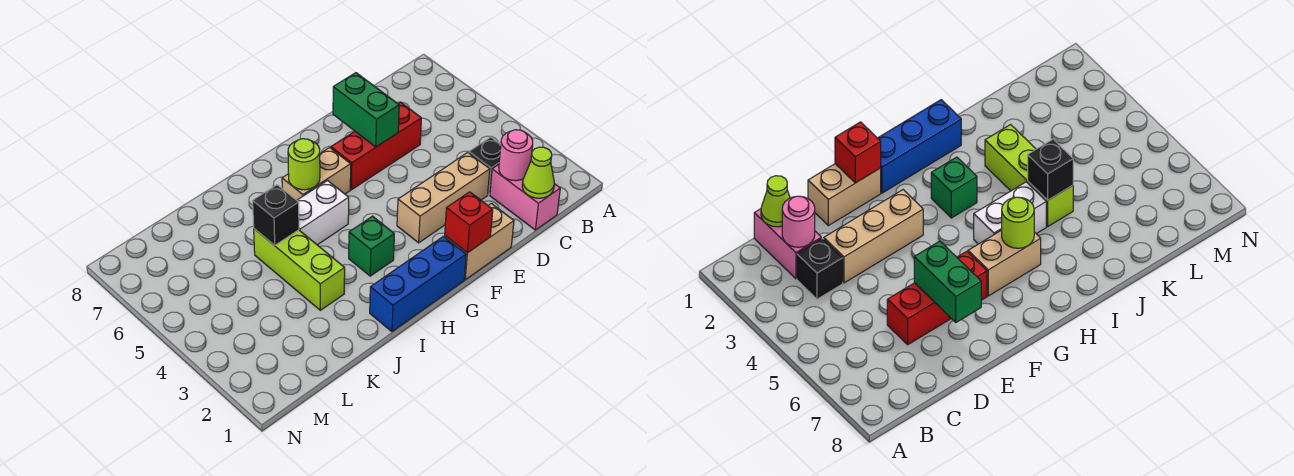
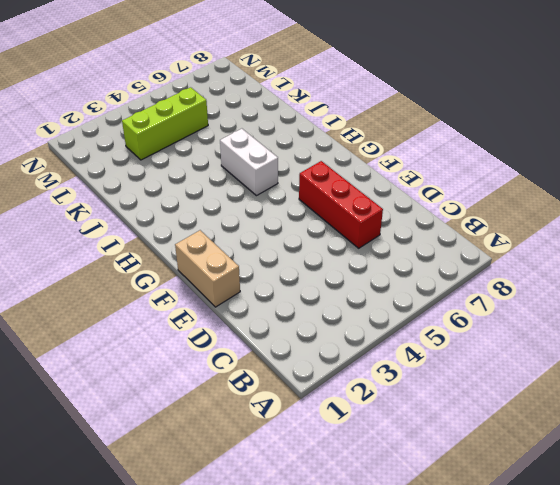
lime 1x3 brick [122,87,208,160] -> lime 1x3 brick moved to [254,229,345,310]
none -> pink 1x2 brick [490,165,560,230]
none -> black 1x1 brick [469,137,501,195]
none -> tan 1x3 brick [397,153,490,243]

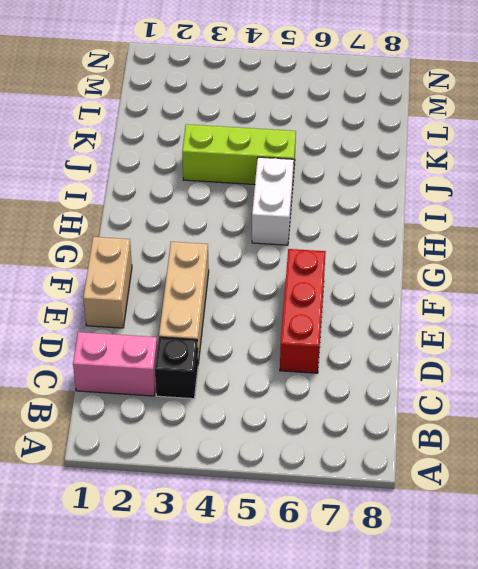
none -> blue 1x3 brick [370,236,466,332]
none -> tan 1x2 brick [282,148,351,200]
none -> green 1x1 brick [349,216,394,276]

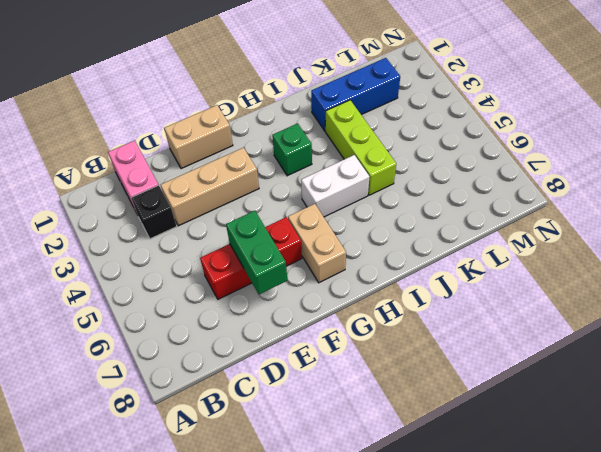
tan 1x2 brick [288,204,346,283] -> tan 1x2 brick turned to [282,148,351,200]
blue 1x3 brick [311,58,400,131] -> blue 1x3 brick moved to [370,236,466,332]
none -> lime 1x1 cone [522,147,554,198]
none -> pink 1x1 round brick [499,130,533,181]
none -> red 1x1 brick [445,192,493,253]

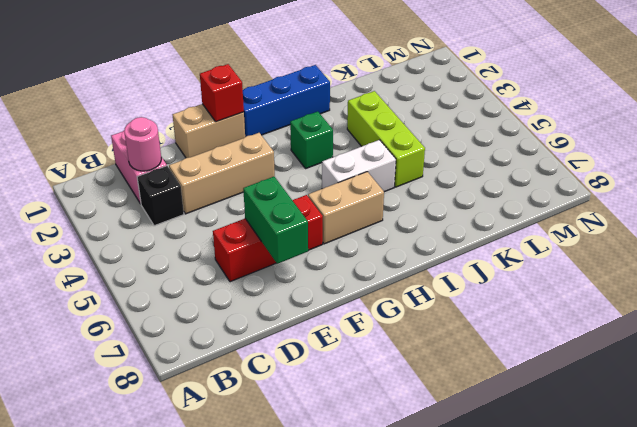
none -> lime 1x1 cone [522,147,554,198]
none -> lime 1x1 round brick [288,139,320,190]
none -> black 1x1 brick [253,185,299,245]

